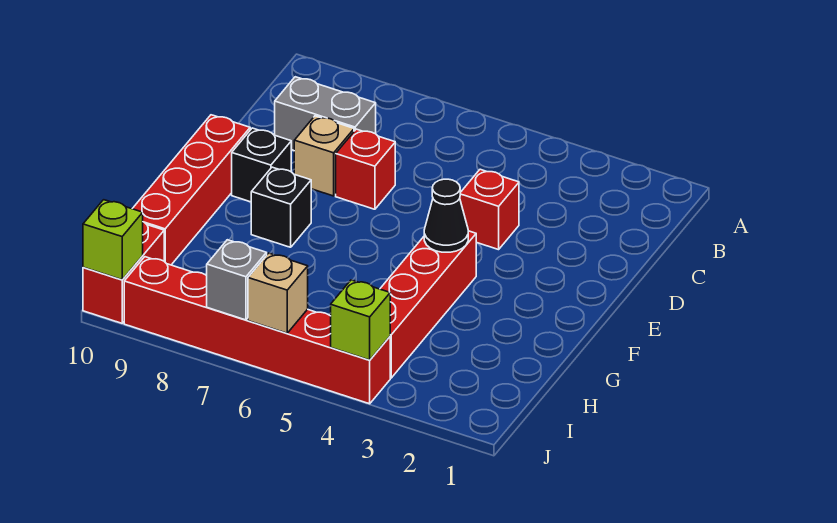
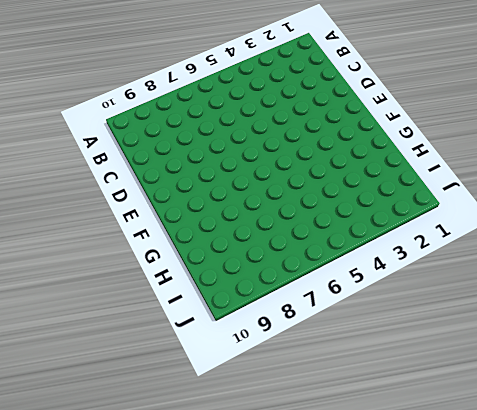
none -> grey 1x2 brick [275,77,376,150]
none -> red 1x1 brick [460,169,519,250]
none -> red 1x1 brick [336,129,395,209]

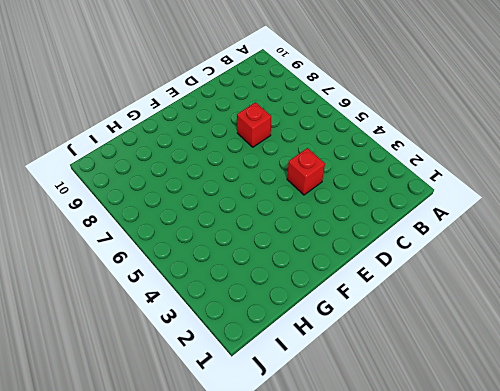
none -> grey 1x2 brick [275,77,376,150]
none -> tan 1x1 brick [294,116,354,196]
none -> black 1x1 brick [232,128,291,202]

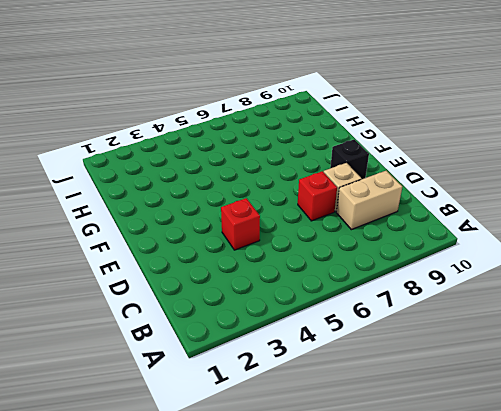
tan 1x2 brick [336,171,402,230] -> grey 1x2 brick [275,77,376,150]
none -> red 1x4 brick [132,115,250,265]
none -> red 1x4 brick [380,231,476,378]
none -> black 1x1 brick [251,167,311,247]

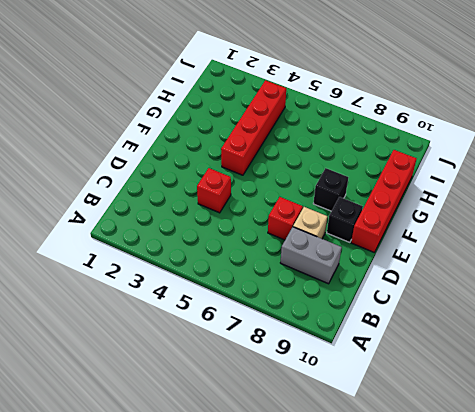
none -> red 1x2 brick [83,222,164,323]
none -> red 1x6 brick [124,257,390,404]
none -> black 1x1 cone [424,179,468,252]

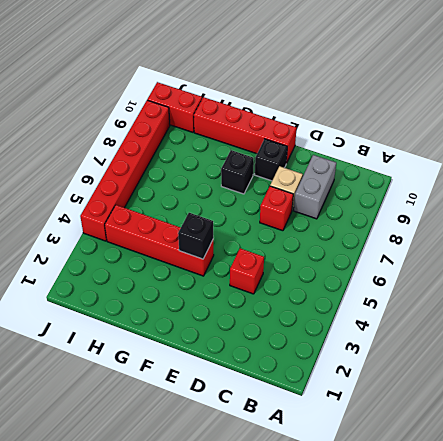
black 1x1 brick [178,213,213,259] -> black 1x1 cone [424,179,468,252]
none -> lime 1x1 brick [331,280,390,360]
none -> tan 1x1 brick [248,253,308,333]
none -> grey 1x1 brick [207,240,267,320]

